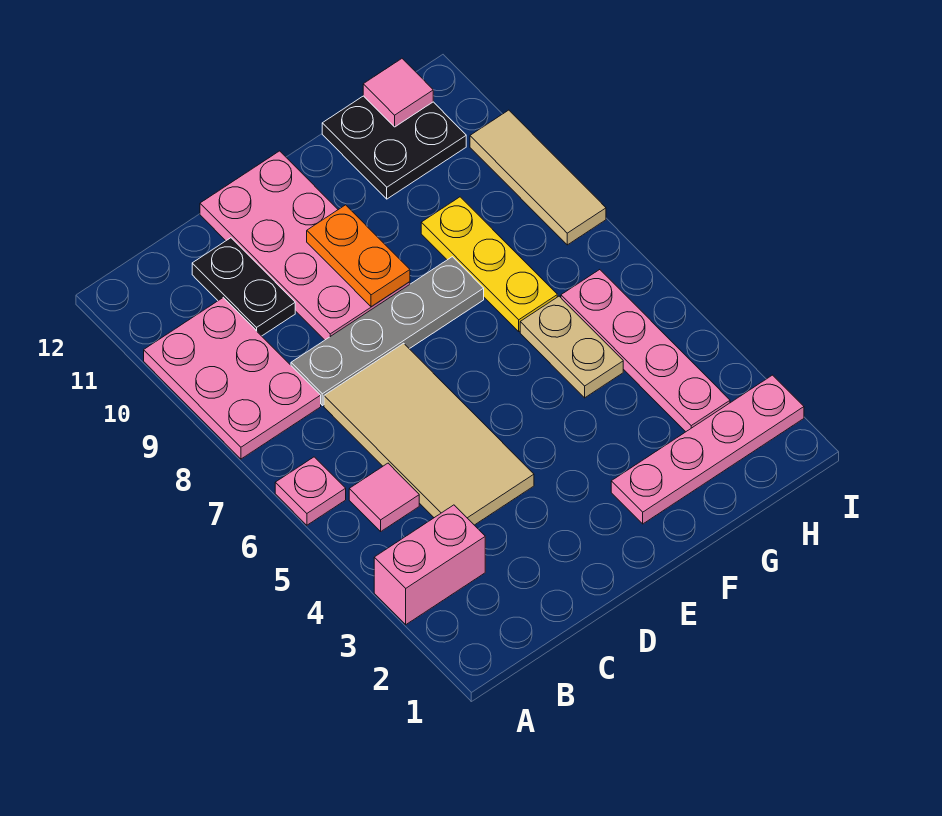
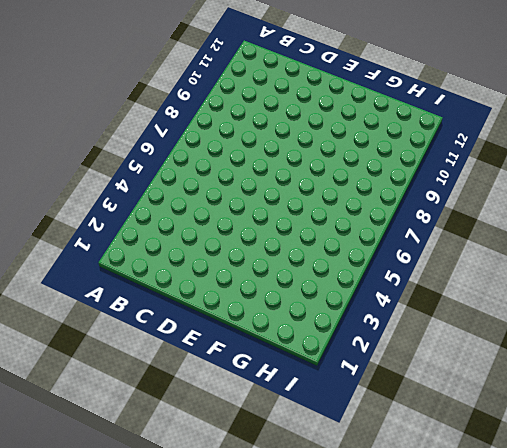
none -> pink 1x2 brick [374,505,485,625]
none -> pink 1x1 plate [275,457,346,525]
none -> pink 2x3 plate [144,298,321,459]

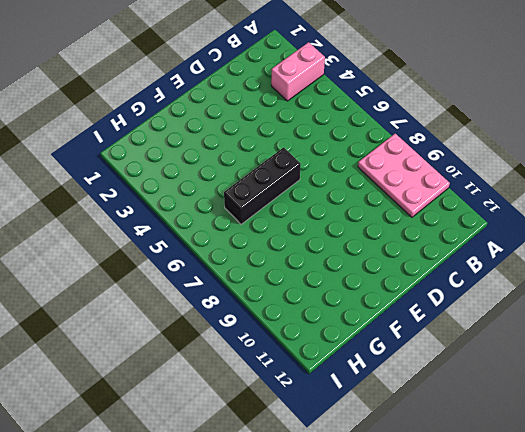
black 1x3 brick [224,147,301,224] -> tan 1x2 plate [520,296,623,398]
none -> pink 1x1 plate [275,457,346,525]
none -> pink 1x1 tile [349,463,419,531]
none -> tan 2x4 tile [324,343,534,525]

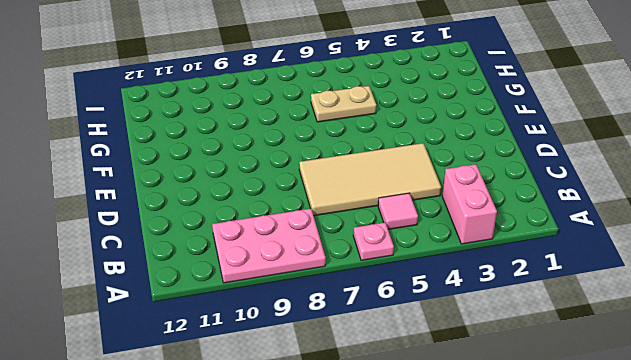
none -> grey 1x4 plate [291,257,484,406]
none -> black 1x2 plate [192,238,295,336]
none -> pink 2x4 plate [200,151,410,340]

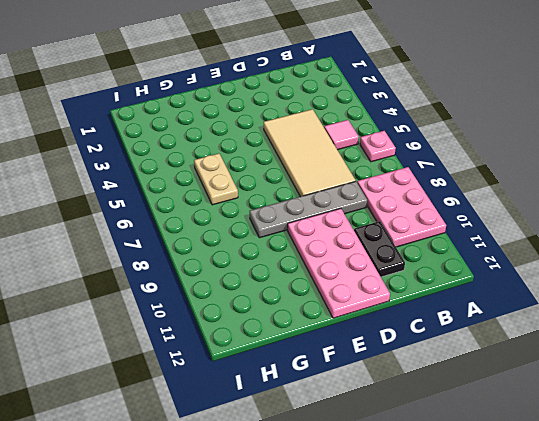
none -> pink 1x2 brick [374,505,485,625]
none -> pink 1x4 plate [611,375,804,524]
none -> yellow 1x3 plate [421,197,557,331]

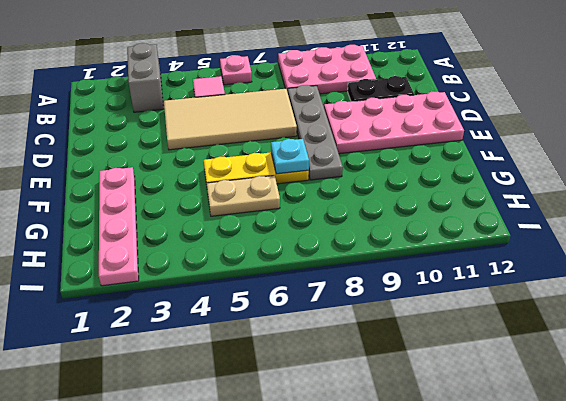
grey 1x2 brick [127,43,163,112] -> pink 1x2 brick [374,505,485,625]
yellow 1x3 plate [204,152,309,184] -> yellow 1x3 plate moved to [421,197,557,331]
cyan 1x1 plate [271,139,309,174] -> none
none -> black 2x2 plate [322,96,466,199]
none -> pink 1x4 plate [561,270,730,432]
none -> tan 1x3 tile [470,110,606,245]

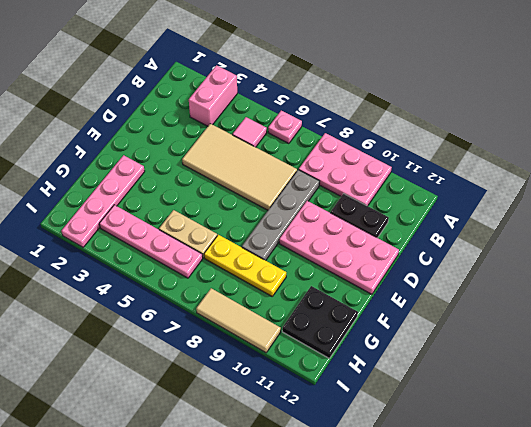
none -> orange 1x2 plate [307,205,410,307]
none -> pink 1x1 tile [363,59,433,127]

